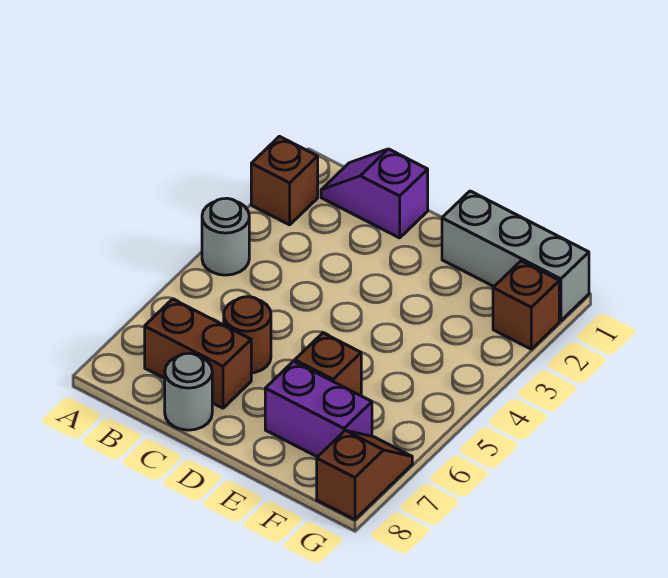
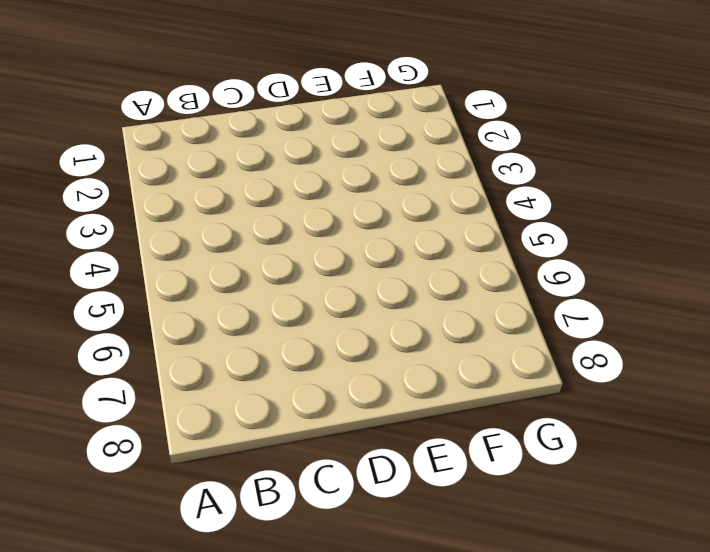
none -> brown 1x1 brick [251,136,318,225]
none -> grey 1x1 round brick [202,198,249,275]

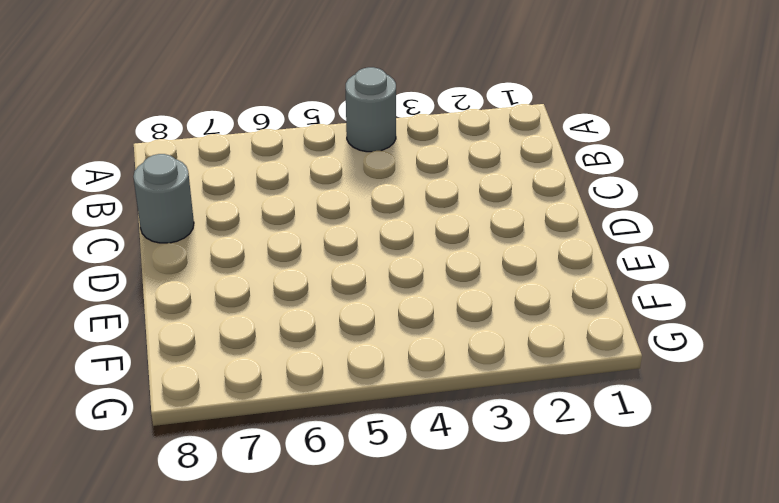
none -> brown 1x1 brick [251,136,318,225]
none -> purple 1x2 slope [321,149,428,238]

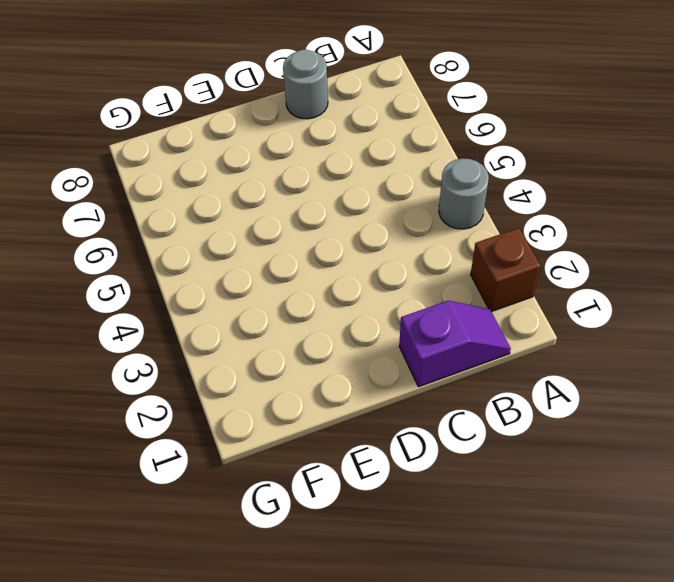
none -> brown 1x2 brick [145,299,251,408]
none -> brown 1x1 round brick [224,297,271,373]

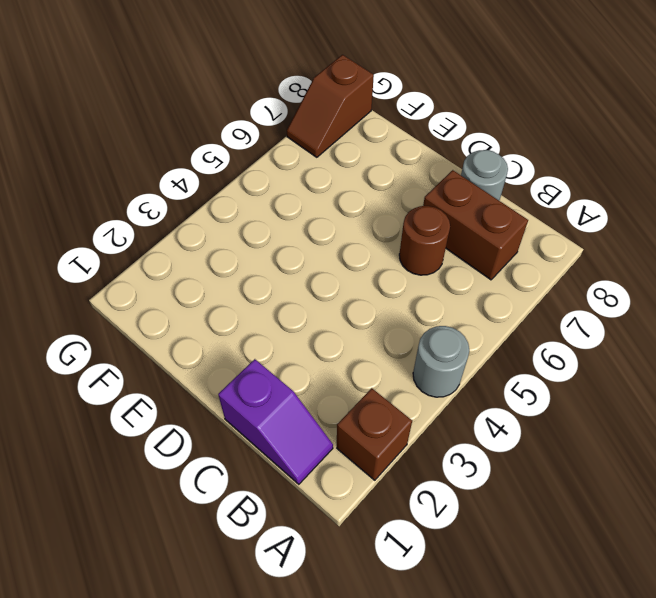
none -> grey 1x3 brick [442,191,589,321]
none -> brown 1x1 brick [295,333,361,395]

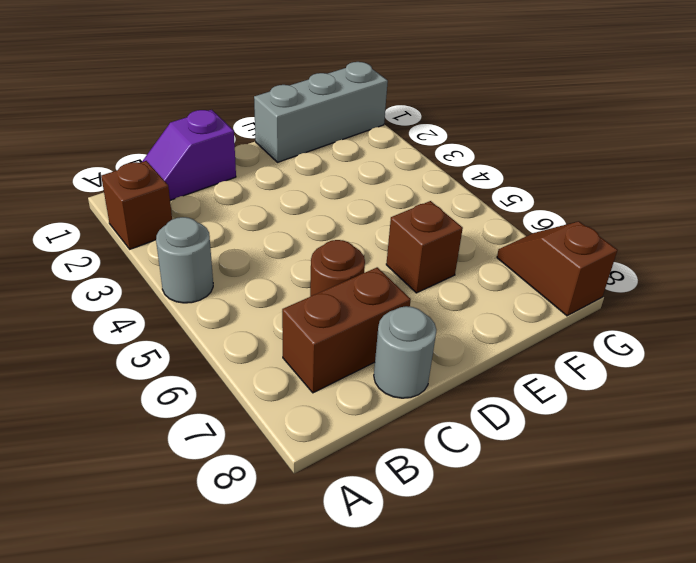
none -> purple 1x2 brick [265,361,372,457]
none -> brown 1x1 brick [493,261,559,349]

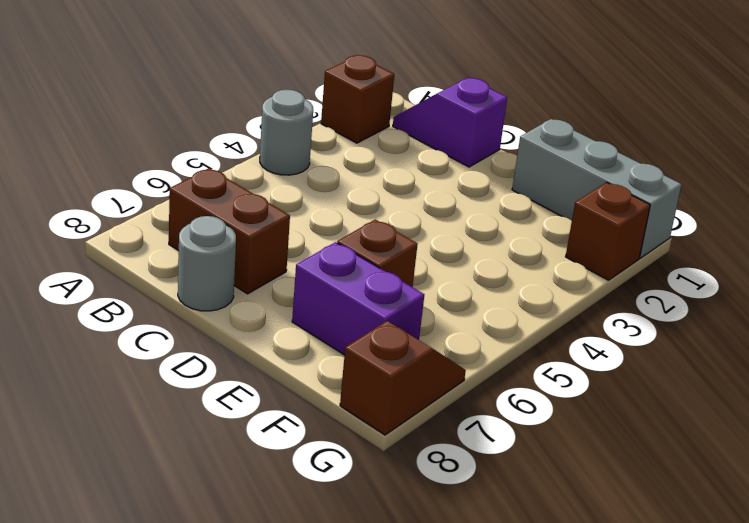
none -> brown 1x1 round brick [224,297,271,373]

